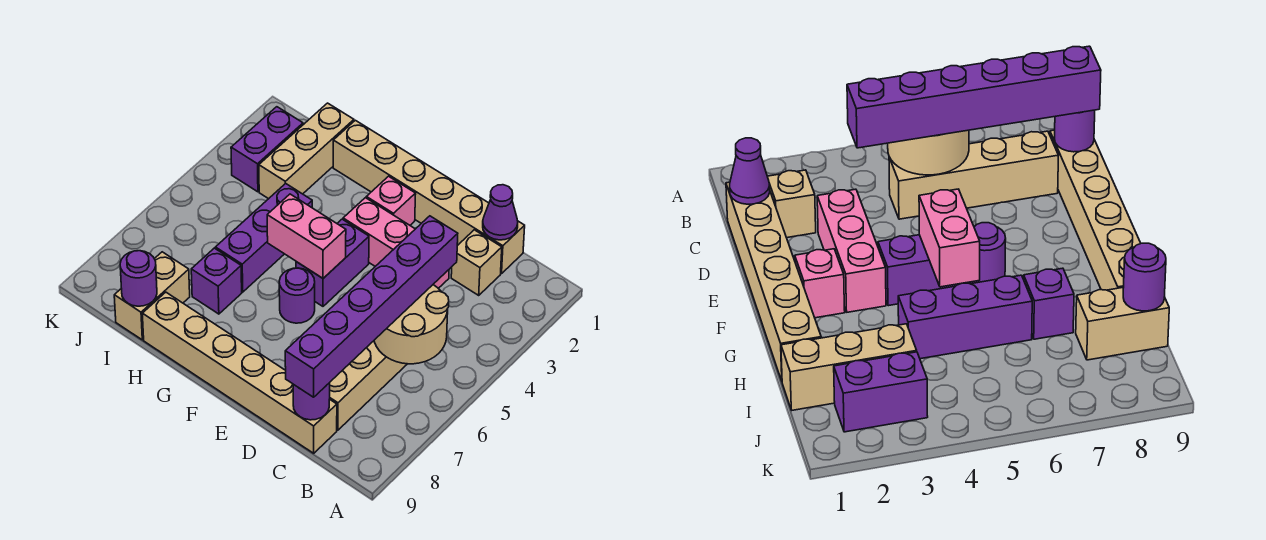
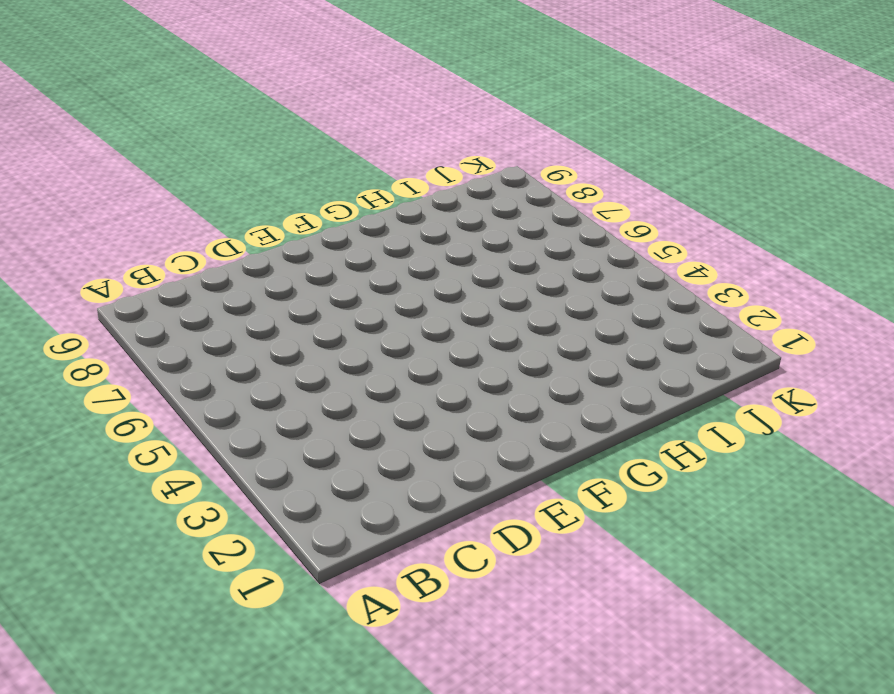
none -> tan 1x6 brick [333,120,525,274]
none -> tan 1x1 brick [451,230,502,295]
none -> tan 1x4 brick [330,341,407,430]

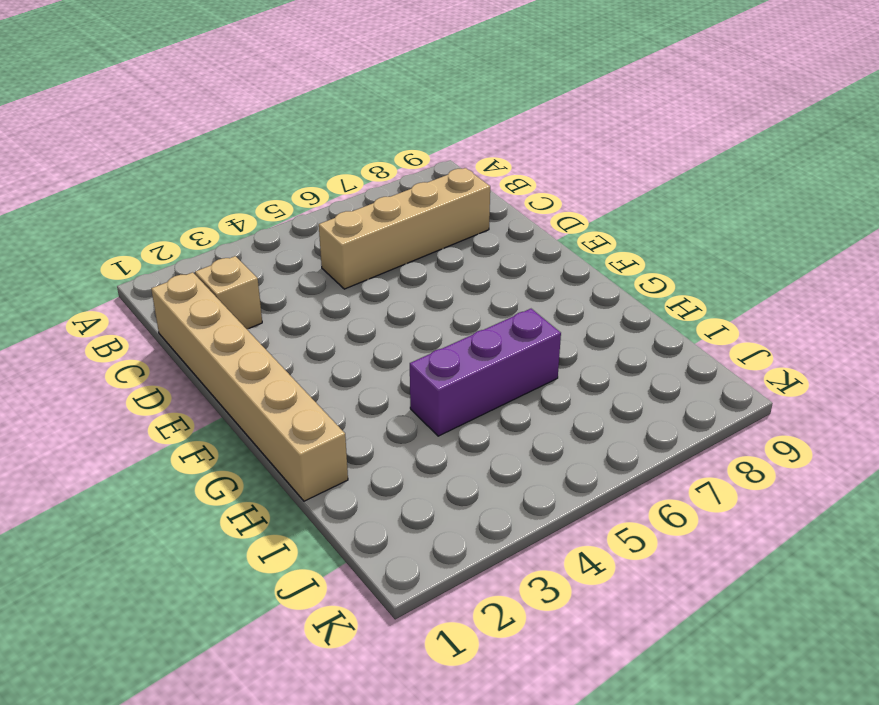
none -> tan 1x6 brick [142,292,337,453]
none -> pink 1x3 brick [343,198,449,288]
none -> pink 1x1 brick [366,176,416,225]

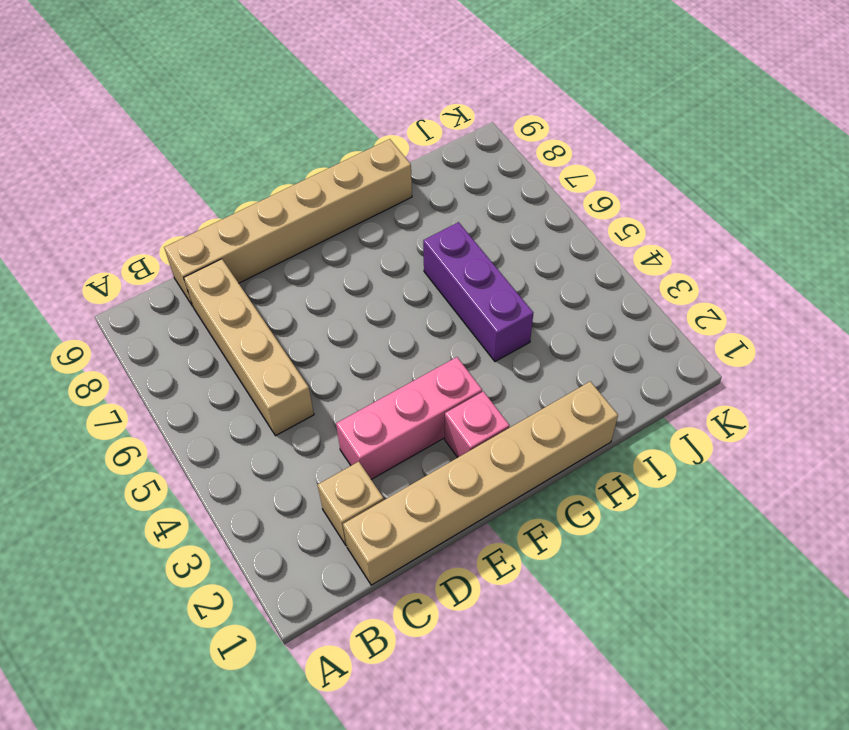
none -> purple 1x2 brick [296,219,369,306]
none -> purple 1x1 round brick [279,268,315,323]
none -> purple 1x1 brick [191,248,242,314]

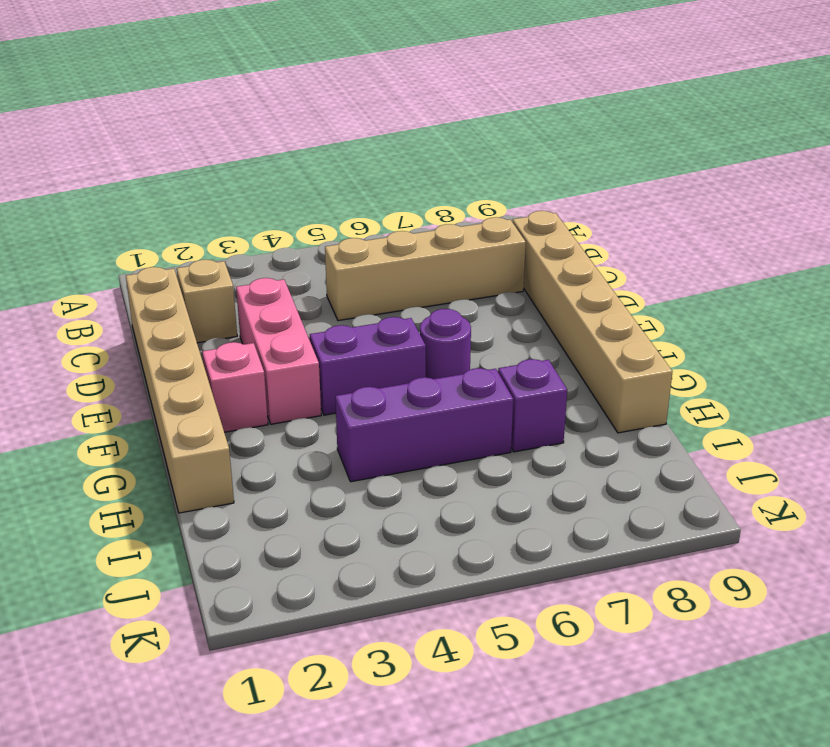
none -> tan 1x3 brick [259,103,354,199]
none -> tan 1x2 brick [114,252,190,340]
none -> purple 1x2 brick [231,107,303,192]

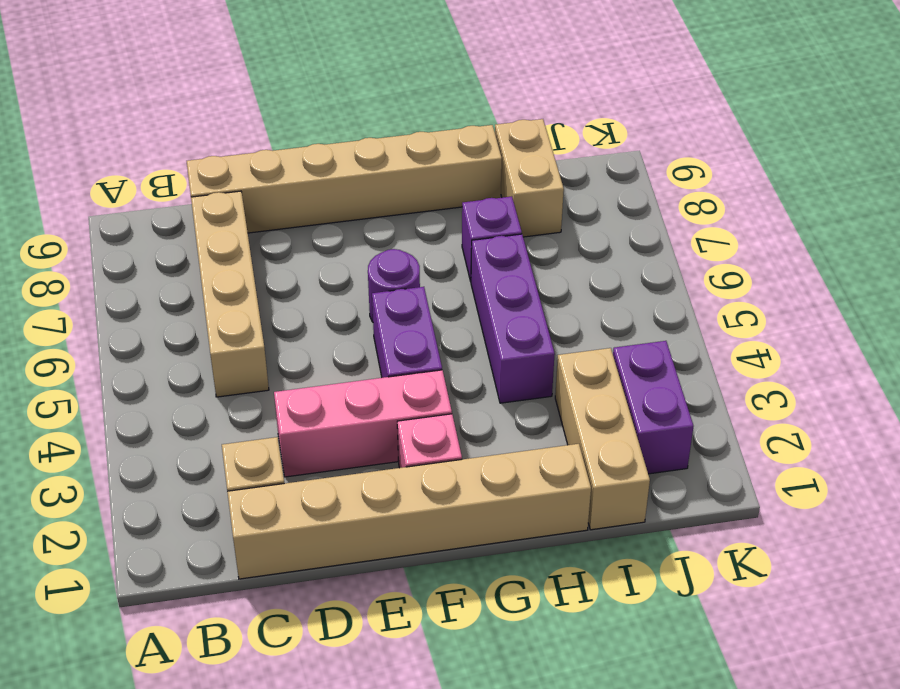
none -> tan 2x2 round brick [374,285,449,364]
none -> purple 1x1 cone [483,185,518,240]
none -> purple 1x1 round brick [293,383,330,420]

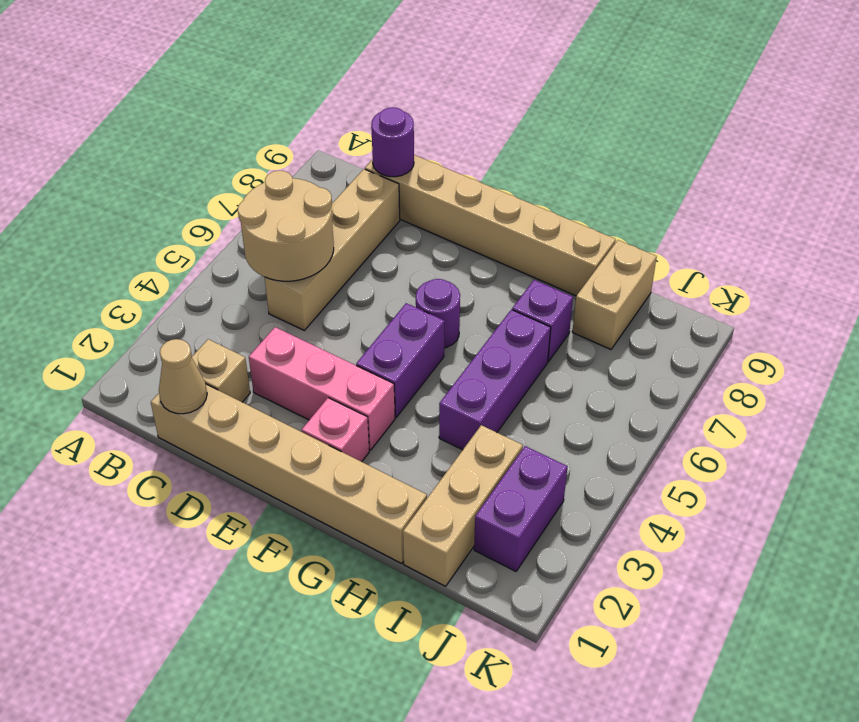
tan 1x1 cone [159,339,207,414] -> purple 1x1 cone [483,185,518,240]
none -> pink 1x2 brick [267,194,346,278]
none -> purple 1x1 round brick [120,251,157,306]
none -> purple 1x6 brick [285,216,458,397]

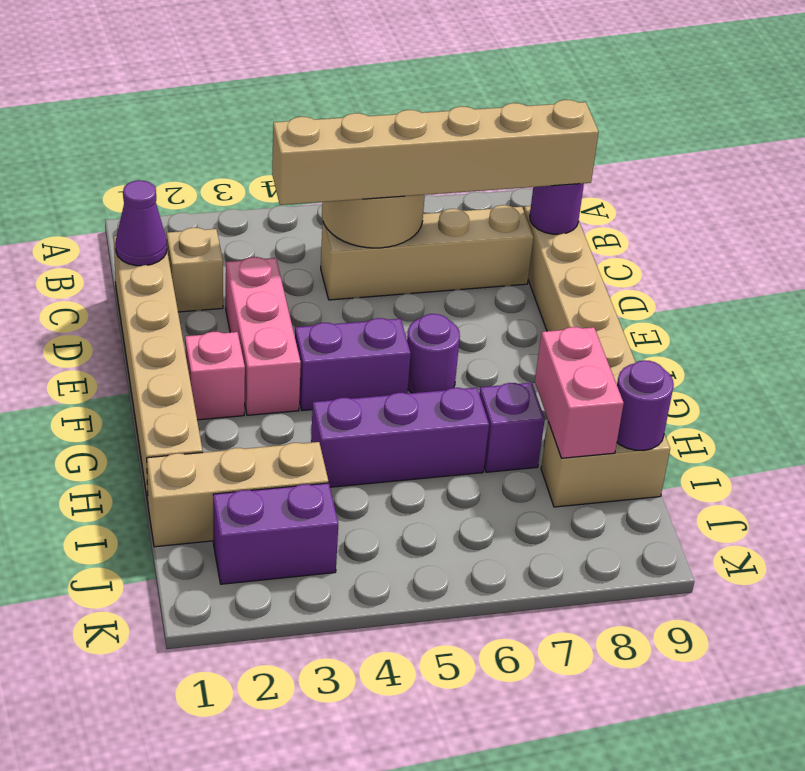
tan 1x6 brick [272,100,599,205] -> purple 1x6 brick [285,216,458,397]
pink 1x2 brick [535,327,624,458] -> pink 1x2 brick moved to [267,194,346,278]

